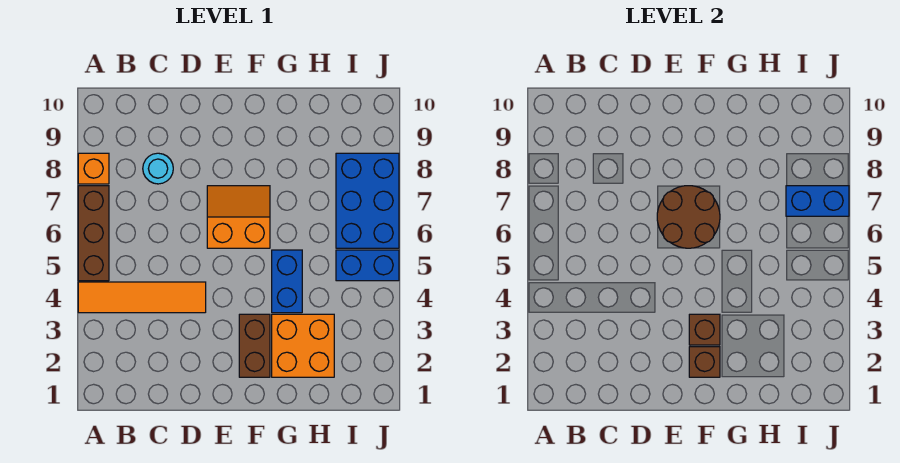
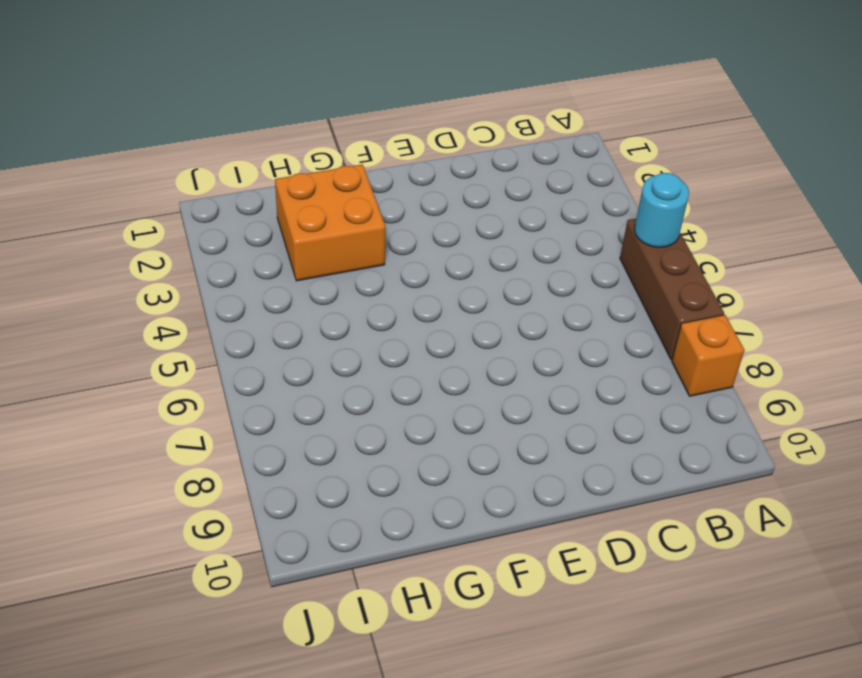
cyan 1x1 round brick [634,173,689,248] -> cyan 1x1 round brick moved to [143,153,173,184]
none -> orange 1x4 tile [78,282,206,313]
none -> orange 2x2 slope [207,186,270,248]
none -> brown 1x2 brick [239,314,270,377]

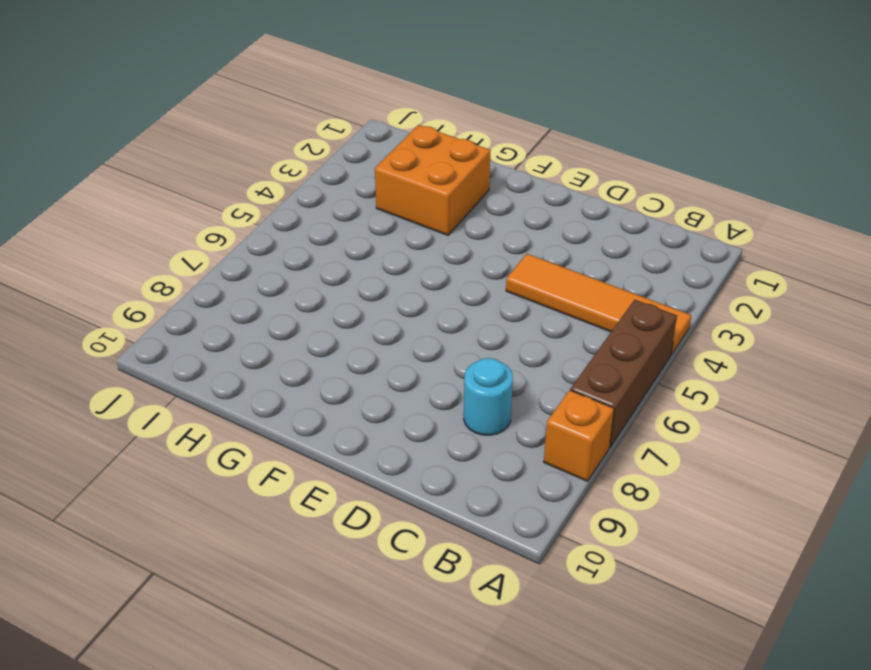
none -> orange 2x2 slope [207,186,270,248]
none -> brown 1x2 brick [239,314,270,377]
none -> blue 1x2 brick [272,250,302,313]

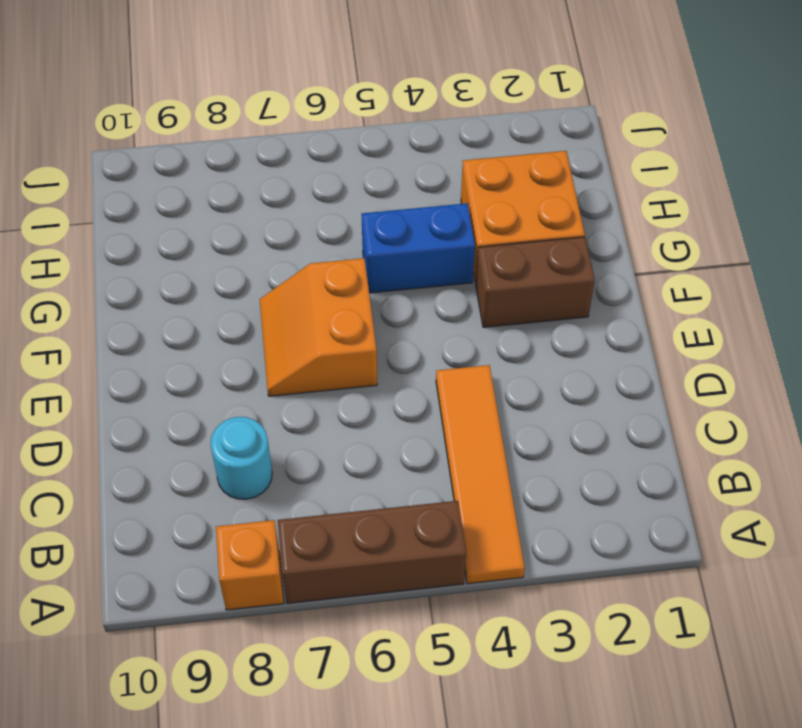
none -> blue 1x2 brick [336,250,399,281]
none -> blue 2x3 brick [336,153,399,248]
none -> brown 2x2 round brick [657,186,720,248]

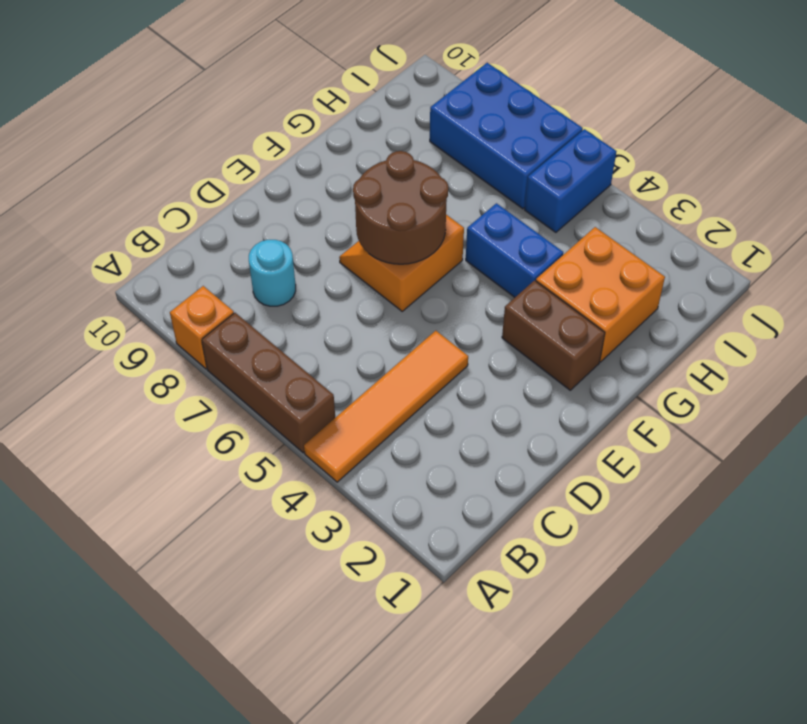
none -> brown 1x1 brick [689,347,720,377]
none -> brown 1x1 brick [689,314,720,345]
none -> blue 1x2 brick [786,186,849,216]

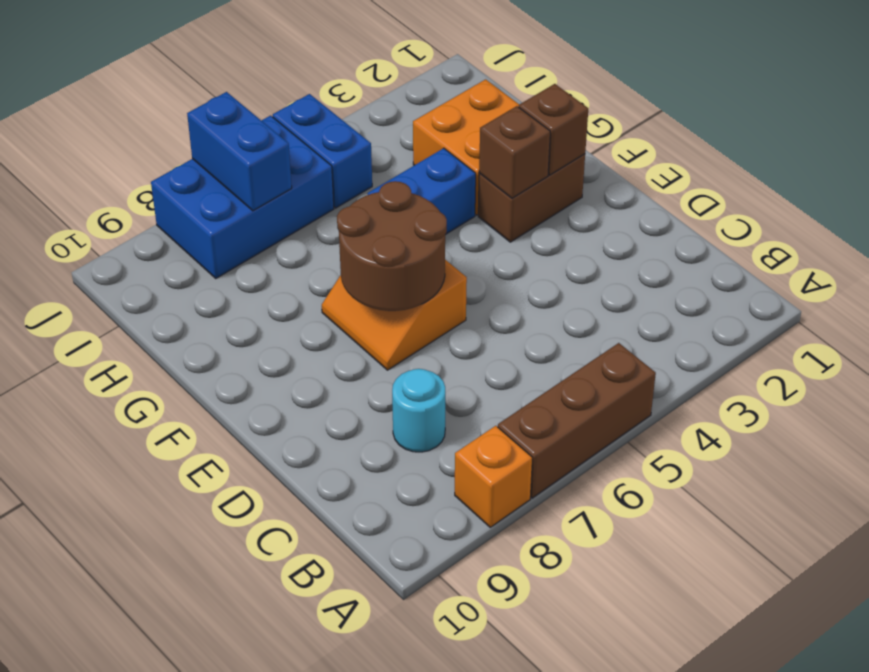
none -> orange 1x4 tile [78,282,206,313]

